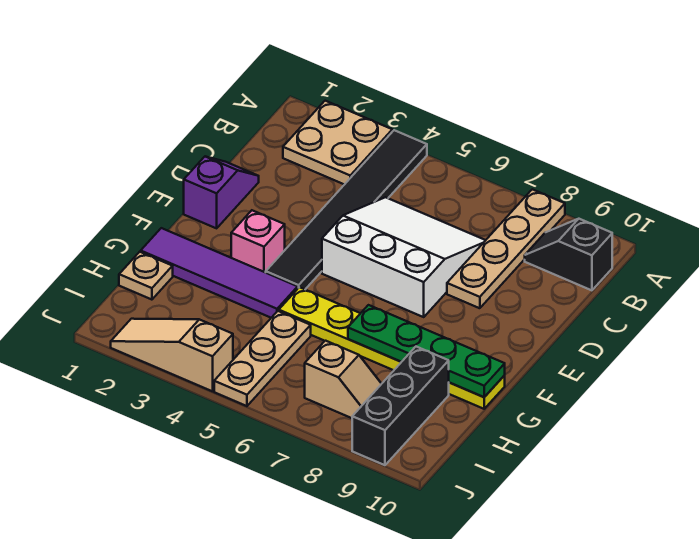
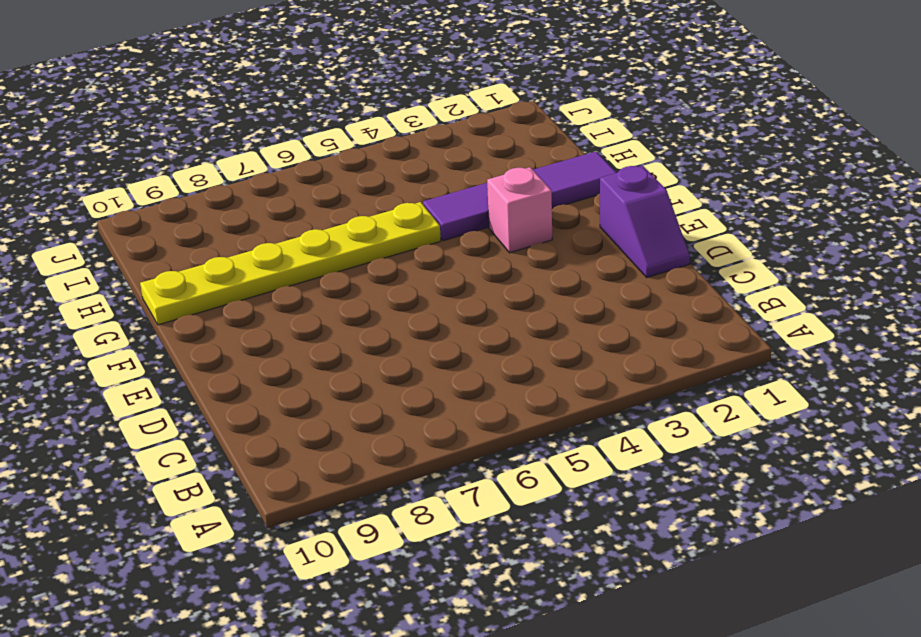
none -> tan 2x2 plate [283,101,392,185]
none -> black 1x6 tile [266,130,427,289]
none -> tan 1x4 plate [447,189,565,308]

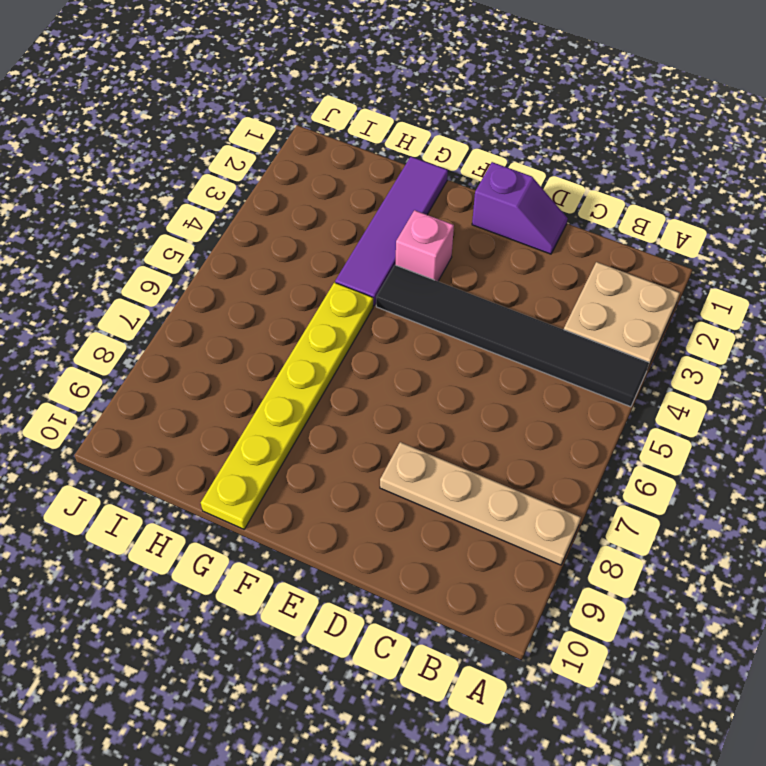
none -> black 1x2 slope [525,219,612,290]
none -> white 3x3 slope [322,197,486,317]
none -> tan 1x1 plate [119,252,173,300]

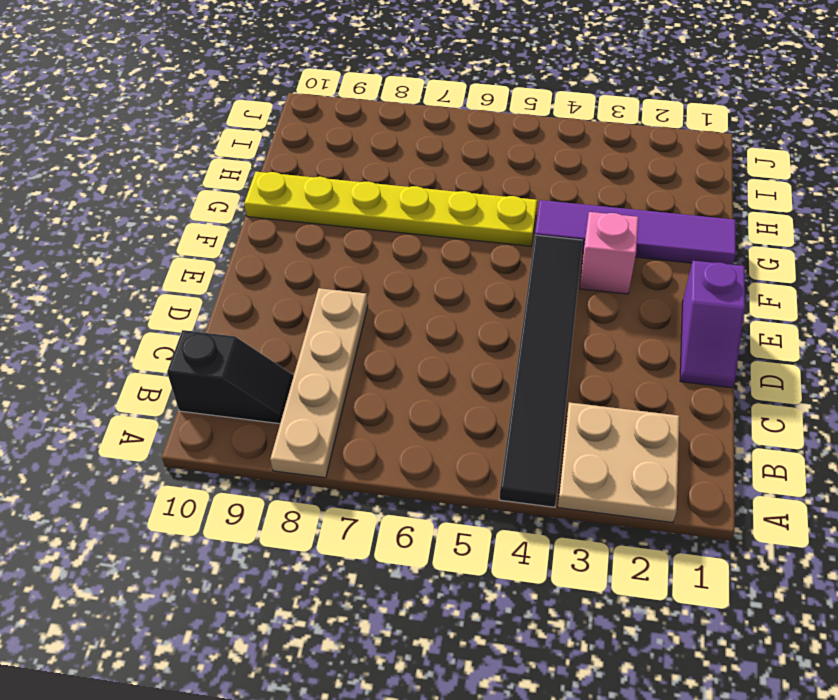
none -> white 3x3 slope [322,197,486,317]
none -> tan 1x1 plate [119,252,173,300]
none -> tan 1x3 plate [214,311,311,406]

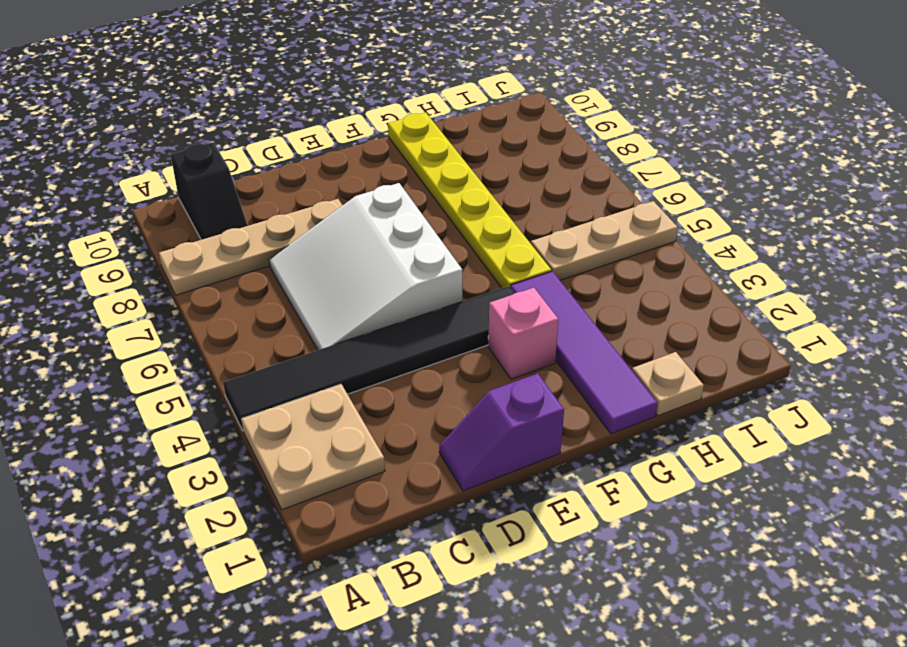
none -> black 1x3 brick [352,347,449,465]
none -> tan 1x2 slope [305,341,381,418]
none -> tan 1x3 slope [111,319,233,391]

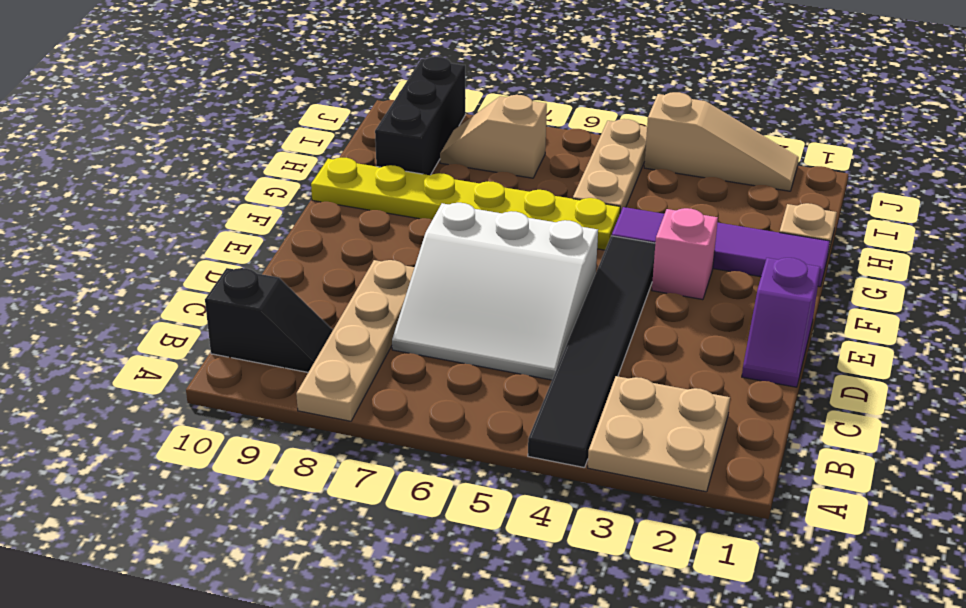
none -> green 1x4 plate [348,305,505,397]

